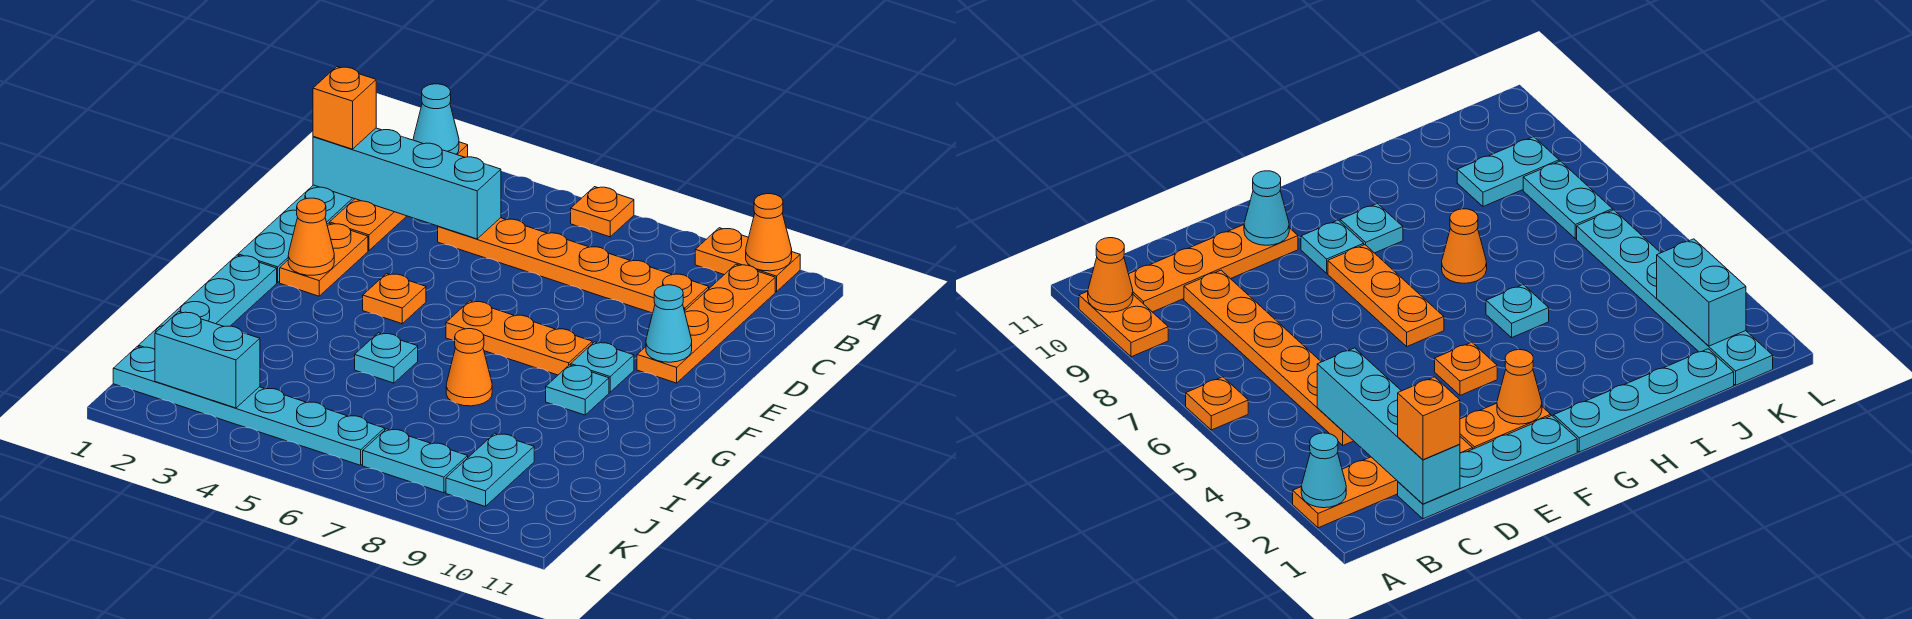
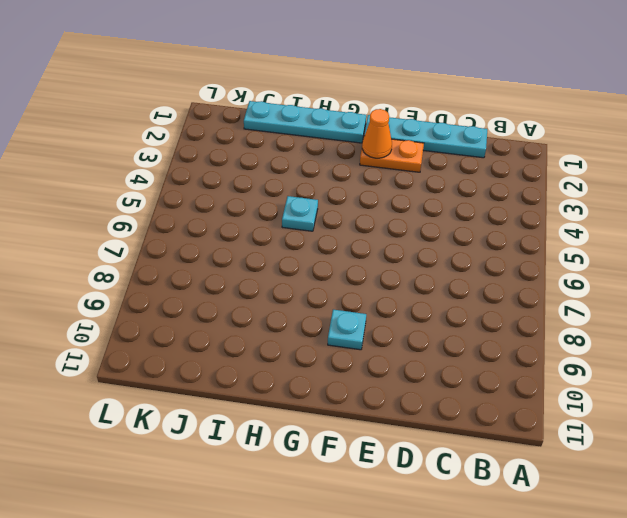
none -> orange 1x4 plate [330,142,468,251]
none -> orange 1x1 plate [571,187,634,237]
none -> orange 1x2 plate [695,228,800,292]

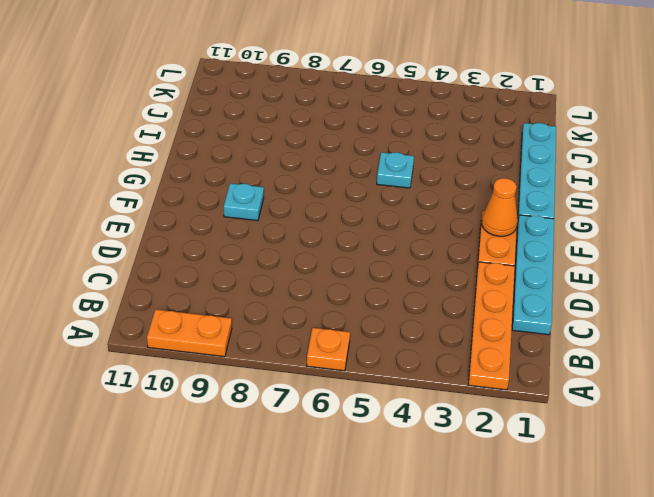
none -> orange 1x4 plate [637,264,775,383]
none -> orange 1x6 plate [438,218,709,313]
none -> orange 1x1 plate [363,273,426,324]

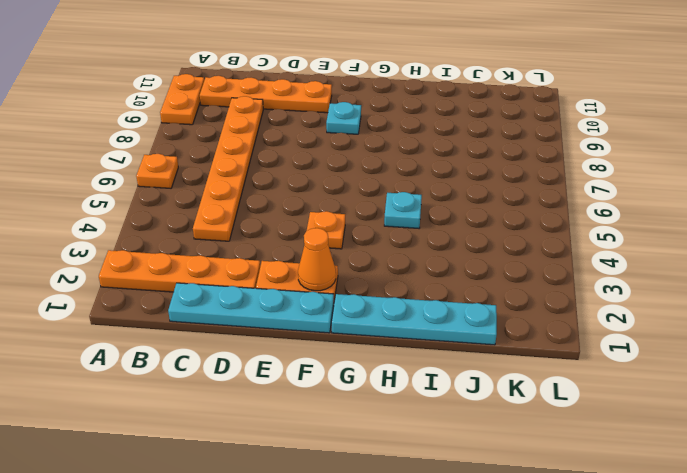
none -> orange 1x3 plate [446,301,592,375]
none -> cyan 1x1 plate [546,365,609,415]
none -> orange 1x1 cone [446,329,492,406]

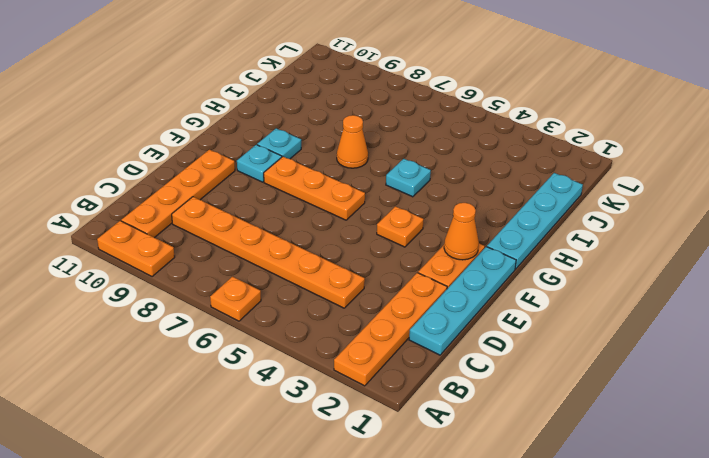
none -> cyan 1x2 plate [446,433,534,507]
none -> cyan 1x6 plate [113,347,385,465]
none -> cyan 1x2 plate [363,429,468,493]

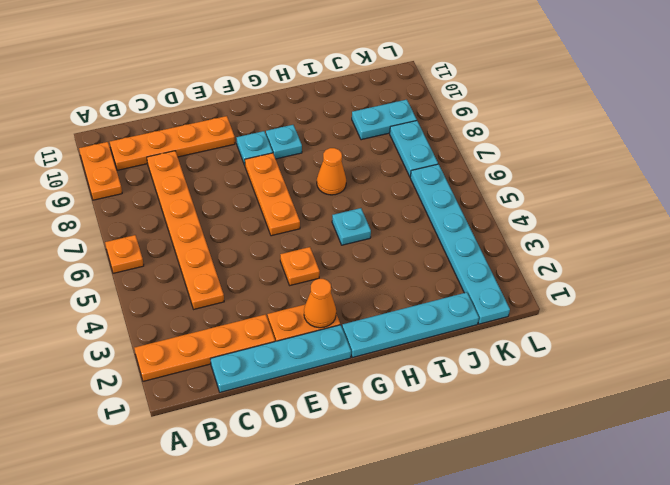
none -> cyan 1x1 cone [413,84,459,154]
none -> orange 1x1 cone [746,194,792,271]
none -> cyan 1x4 brick [313,128,501,239]

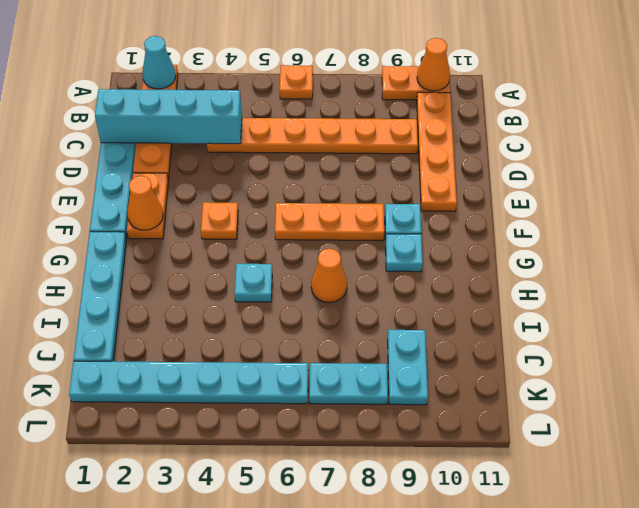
none -> cyan 1x1 cone [646,285,692,362]
none -> cyan 1x2 brick [155,312,260,408]
none -> orange 1x1 brick [313,67,376,149]

